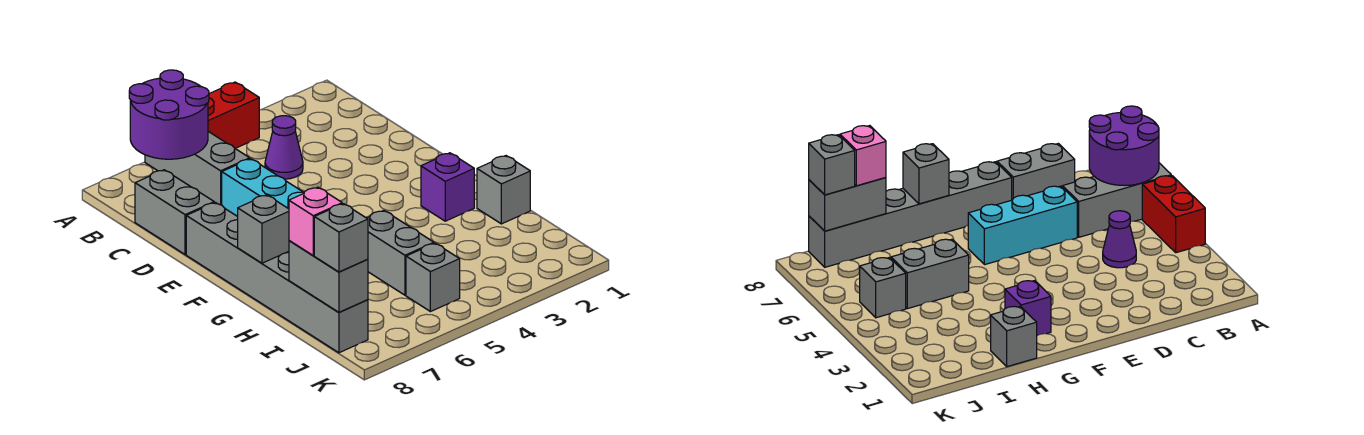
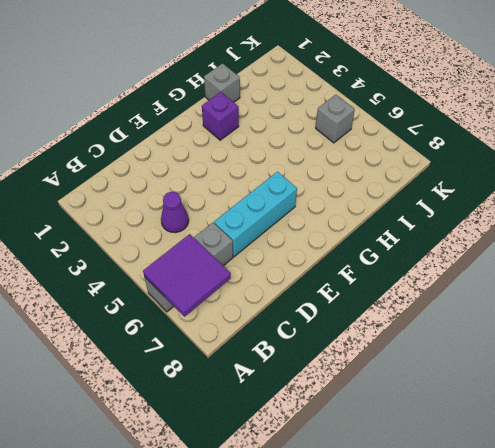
purple 2x2 tile [143,234,231,317] -> purple 2x2 round brick [129,70,209,159]
none -> red 1x2 brick [208,82,259,149]
none -> grey 1x2 brick [135,170,214,255]
none -> grey 1x6 brick [186,203,368,353]

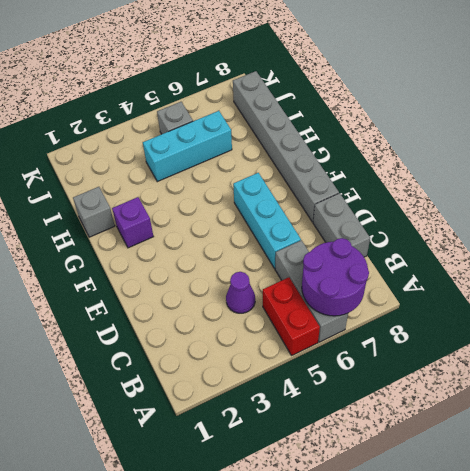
red 1x2 brick [263,277,320,356] -> red 1x2 brick turned to [208,82,259,149]
cyan 1x3 brick [143,111,232,182] -> grey 1x2 brick [367,211,434,295]
none -> grey 1x1 brick [238,195,289,263]
none -> grey 1x2 brick [289,241,368,312]
none -> pink 1x1 brick [289,187,342,256]

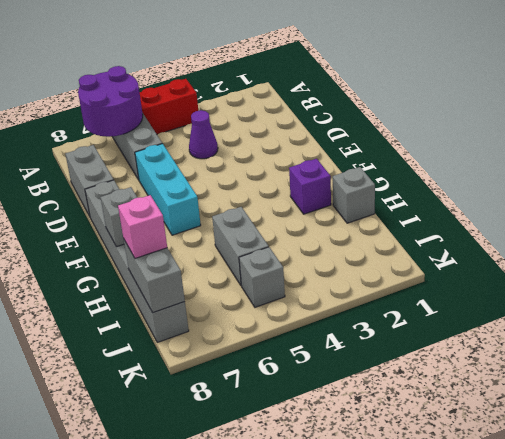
none -> grey 1x1 brick [314,204,368,272]

